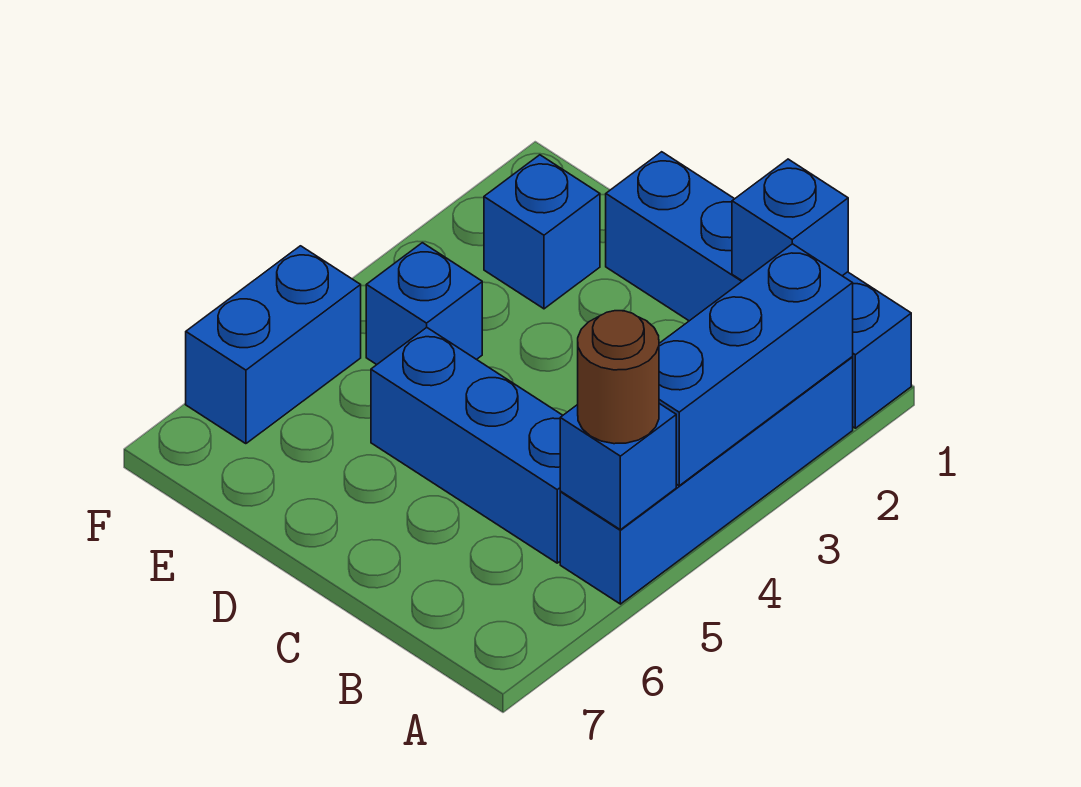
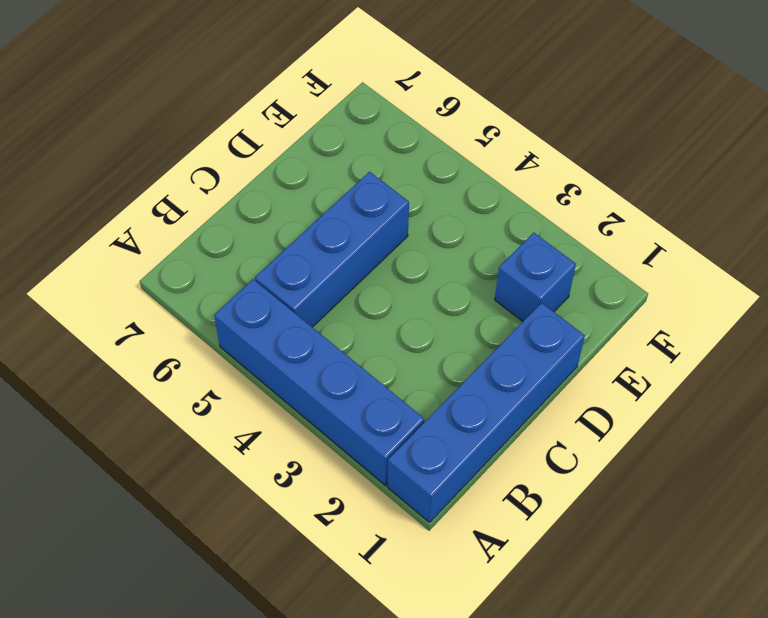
none -> blue 1x1 brick [366,243,482,364]
none -> blue 1x2 brick [186,246,361,444]

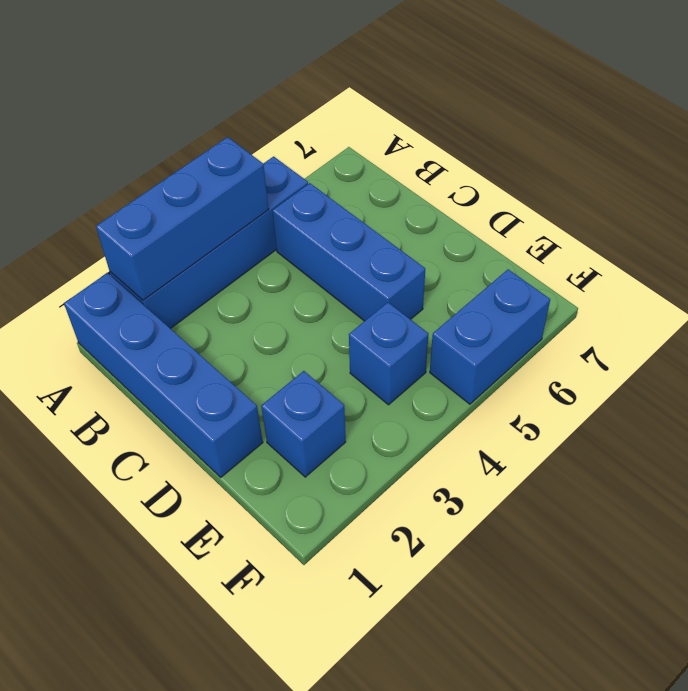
none -> blue 1x1 brick [560,404,676,530]
none -> blue 1x1 brick [732,159,848,281]

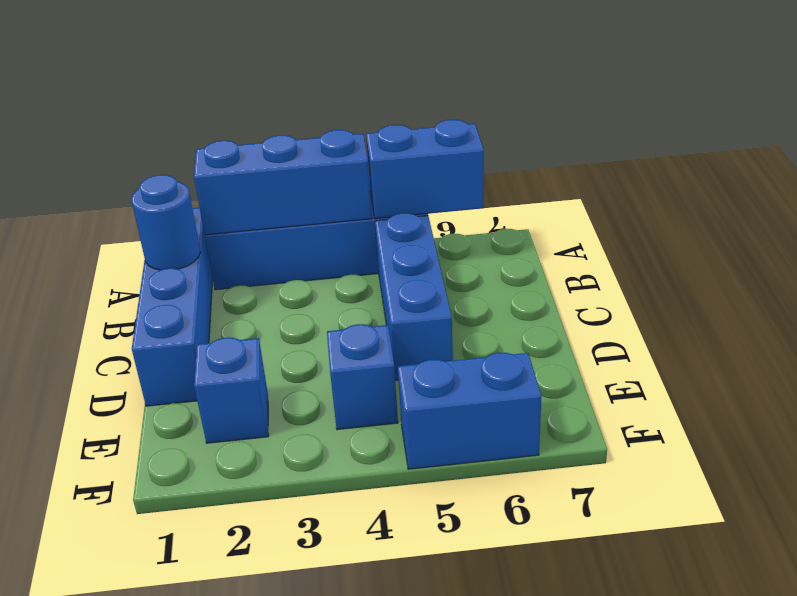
blue 1x2 brick [366,120,484,218] -> blue 1x1 brick [560,404,676,530]
blue 1x1 round brick [131,175,201,270] -> blue 1x1 brick [732,159,848,281]
none -> brown 1x1 round brick [578,311,659,444]

